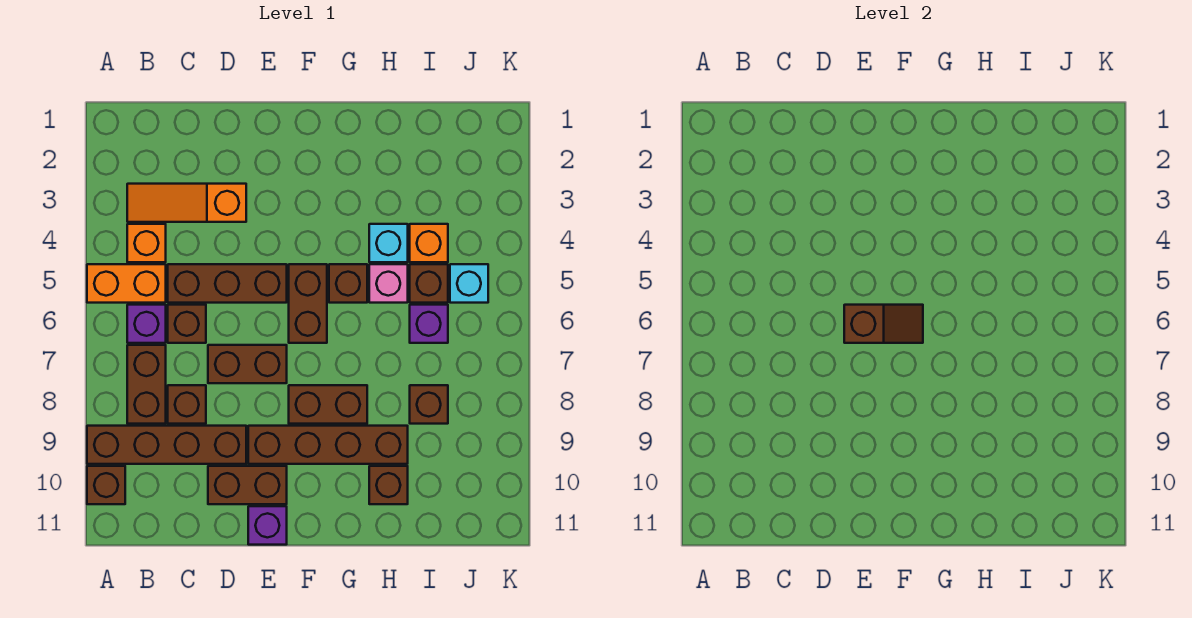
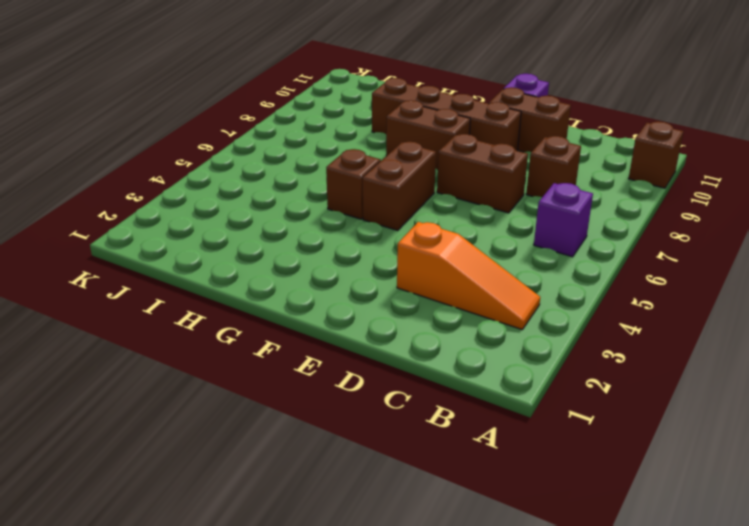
none -> orange 1x2 brick [87,264,166,303]
none -> brown 1x4 brick [87,426,246,464]
none -> orange 1x1 brick [127,224,166,262]

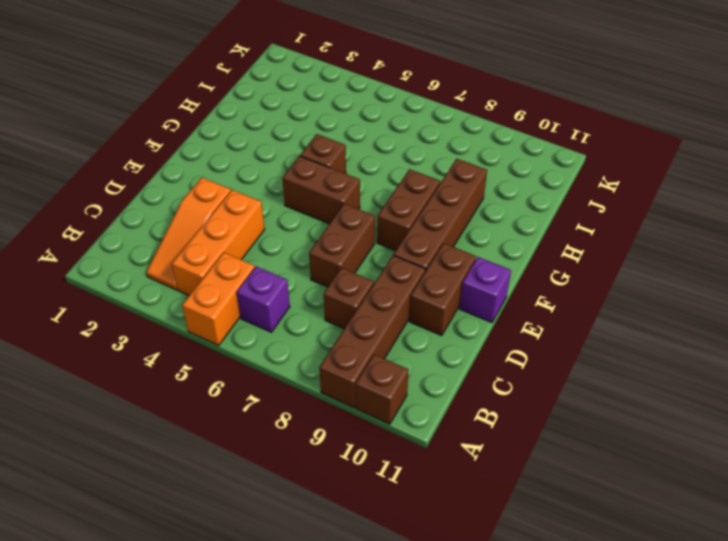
orange 1x3 brick [172,190,265,296] -> orange 1x1 brick [127,224,166,262]
none -> brown 1x2 brick [127,345,166,424]
none -> brown 1x3 brick [168,264,287,303]
none -> brown 1x1 brick [168,305,206,343]

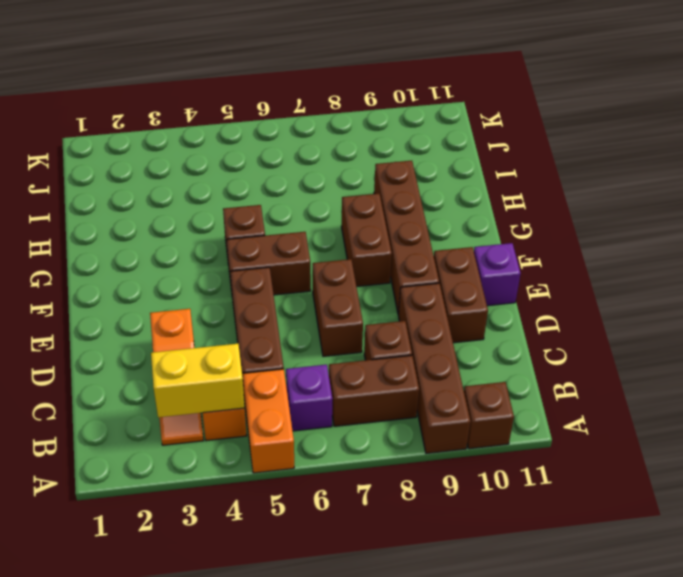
yellow 1x2 brick [151,344,245,417] -> none
none -> brown 1x1 brick [168,305,206,343]
none -> cyan 1x1 brick [369,224,408,262]
none -> pink 1x1 brick [369,264,408,303]

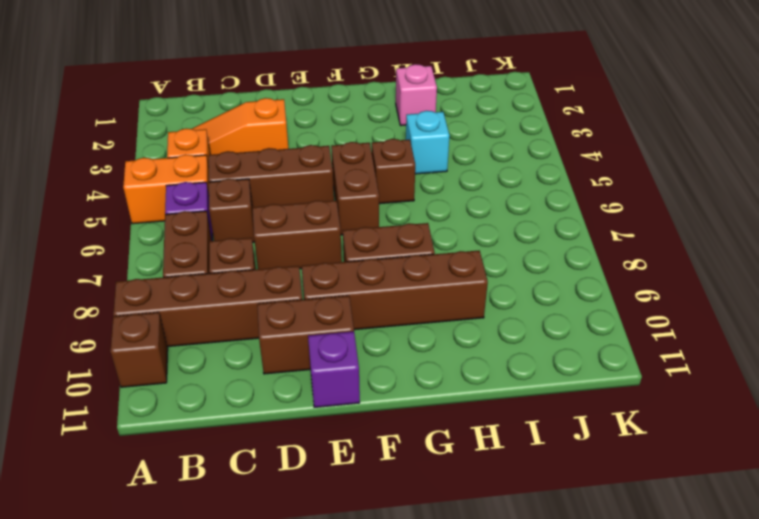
pink 1x1 brick [396,64,437,125] -> pink 1x1 brick moved to [369,264,408,303]
none -> brown 1x1 brick [369,466,408,504]
none -> orange 1x1 brick [410,224,448,262]
none -> brown 1x1 brick [410,264,448,303]

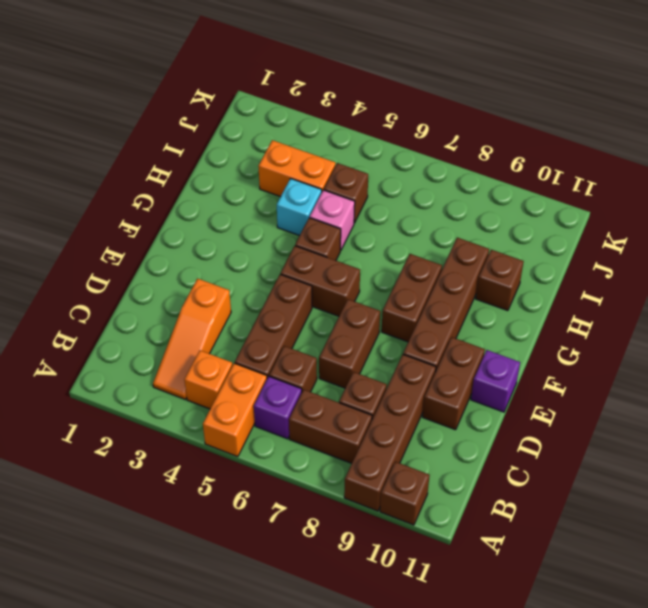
orange 1x2 brick [258,140,336,197] -> orange 1x1 brick [410,224,448,262]
none -> purple 1x1 brick [410,305,448,343]
none -> brown 1x1 brick [410,385,448,424]
none -> cyan 1x1 brick [450,264,488,303]

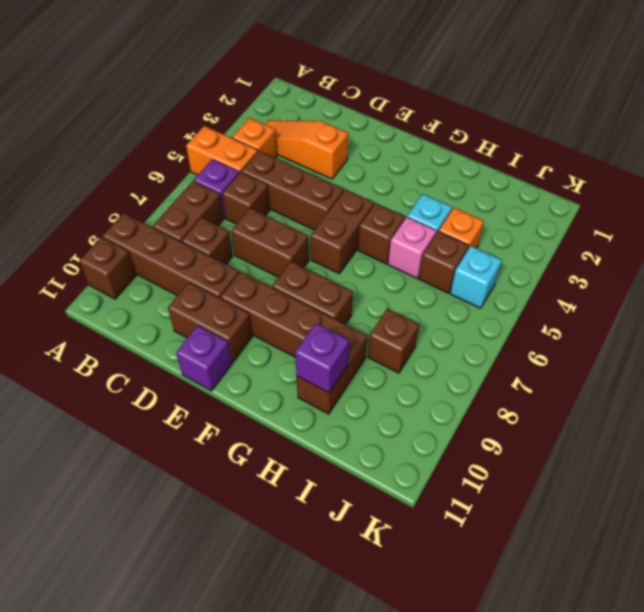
purple 1x1 brick [295,323,349,393] -> purple 1x1 brick moved to [410,305,448,343]
none -> brown 1x2 slope [844,305,923,343]

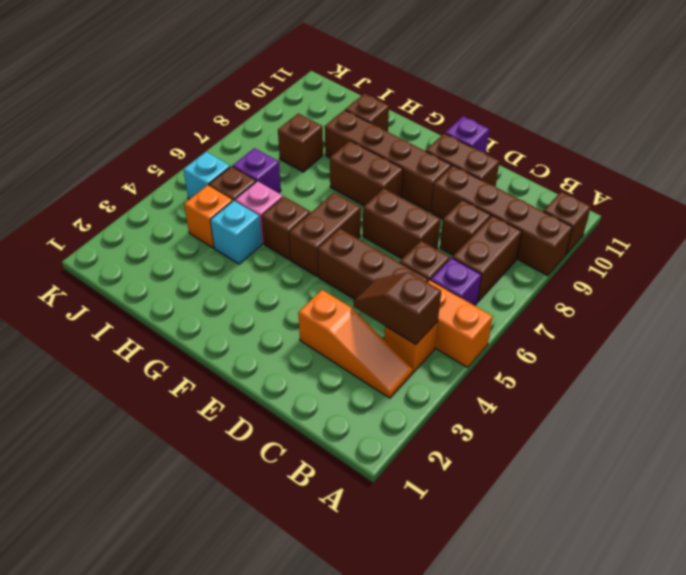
brown 1x2 slope [354,272,441,345] -> brown 1x2 slope moved to [844,305,923,343]

